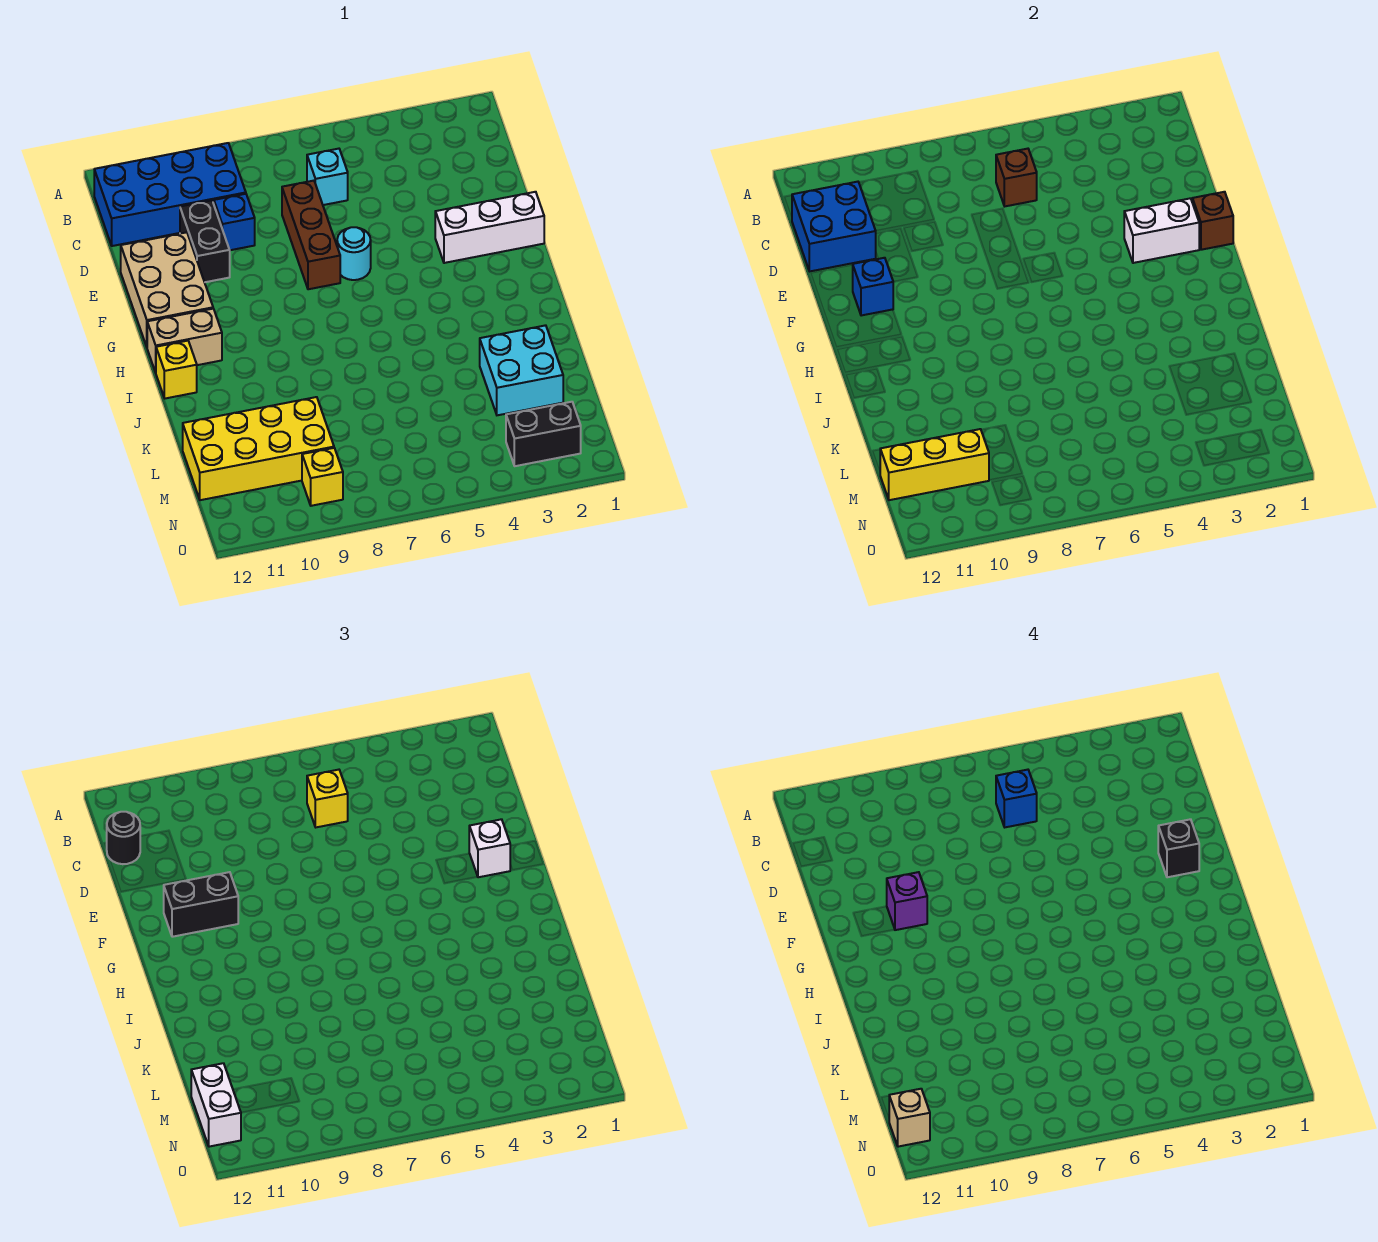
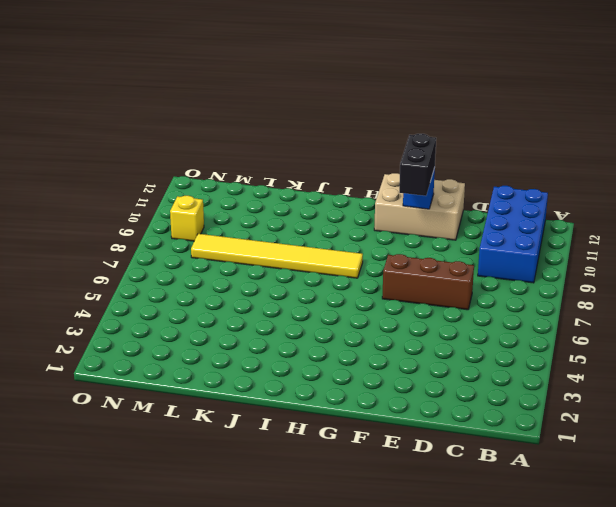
yellow 1x6 tile [191,234,363,278] -> none
none -> cyan 1x1 brick [307,149,348,205]
none -> blue 1x1 brick [214,194,255,250]
none -> black 1x2 brick [180,200,230,282]

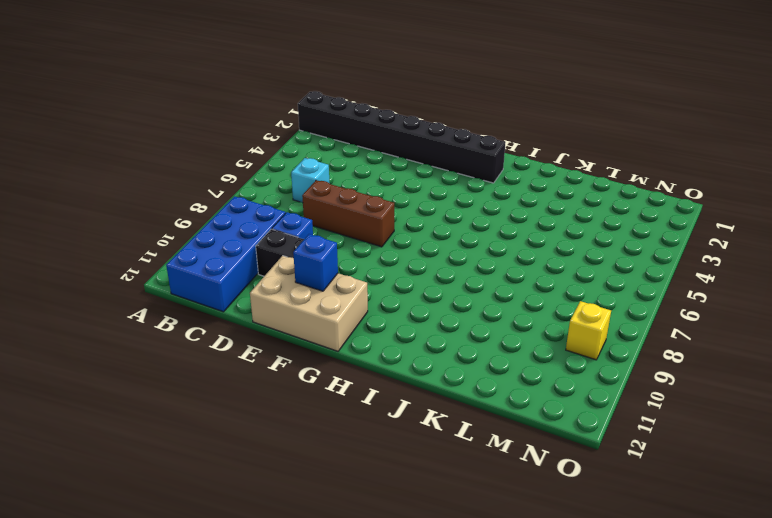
black 1x8 brick [298,91,505,183] -> white 1x3 brick [435,192,544,263]
none -> cyan 1x1 round brick [337,227,371,280]
none -> tan 1x2 brick [147,309,222,373]
none -> yellow 1x1 brick [156,341,197,398]

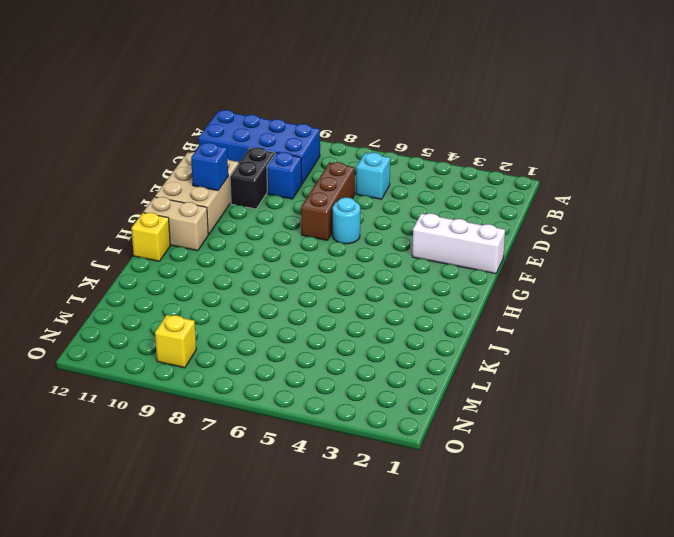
none -> cyan 2x2 brick [480,325,563,415]
none -> yellow 2x4 brick [183,397,334,500]
none -> black 1x2 brick [506,402,581,466]

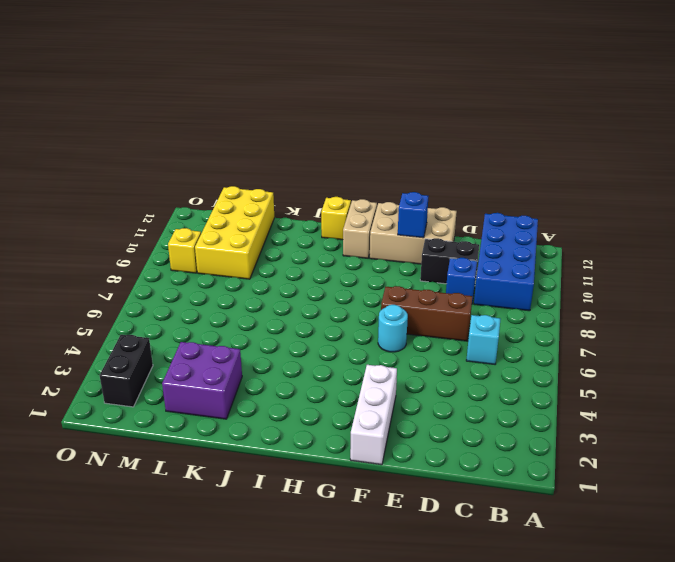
purple 2x2 brick [162,342,242,419] -> cyan 2x2 brick [480,325,563,415]
none -> brown 1x1 brick [996,149,1037,206]
none -> blue 2x2 brick [792,182,876,271]
none -> brown 1x1 brick [1192,192,1233,250]

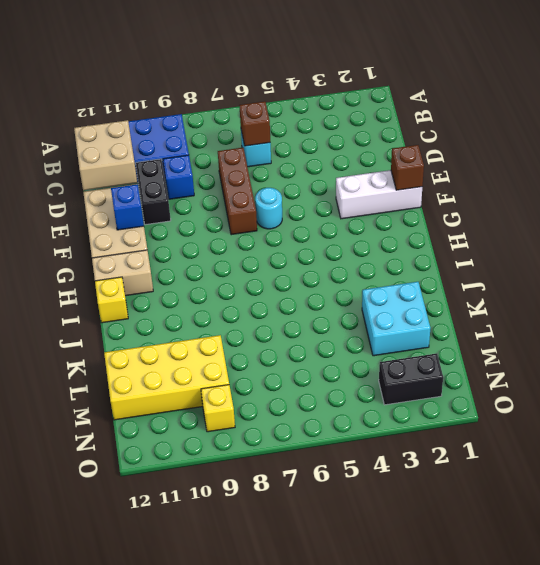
tan 2x2 brick [74,120,137,190] -> blue 2x2 brick [792,182,876,271]
none -> white 1x2 brick [1124,198,1200,263]
none -> yellow 1x3 brick [880,429,989,500]
none -> yellow 1x1 brick [307,770,348,827]

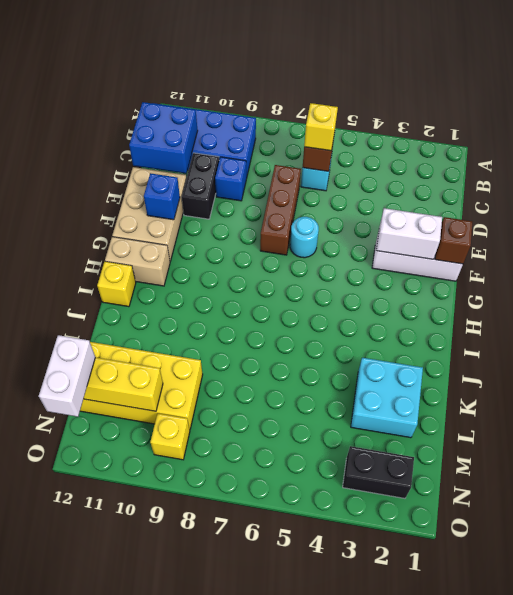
none -> black 1x1 round brick [107,812,140,864]
none -> white 1x1 brick [469,819,510,877]
none -> black 1x2 brick [164,872,238,937]

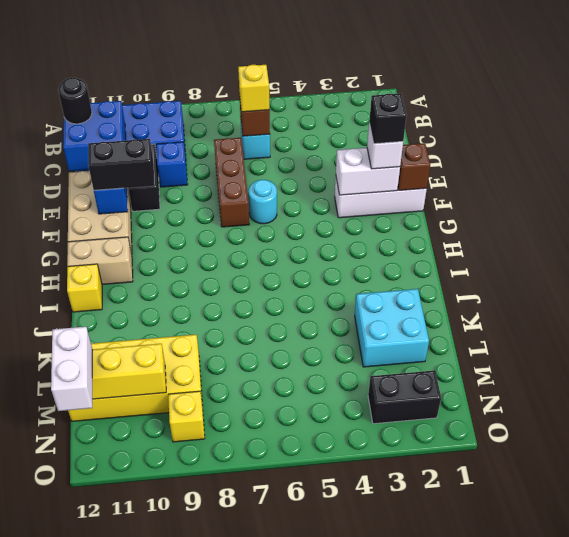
none -> blue 1x1 brick [996,770,1037,827]
none -> purple 1x1 brick [887,872,927,930]
none -> tan 1x1 brick [889,1089,930,1147]

